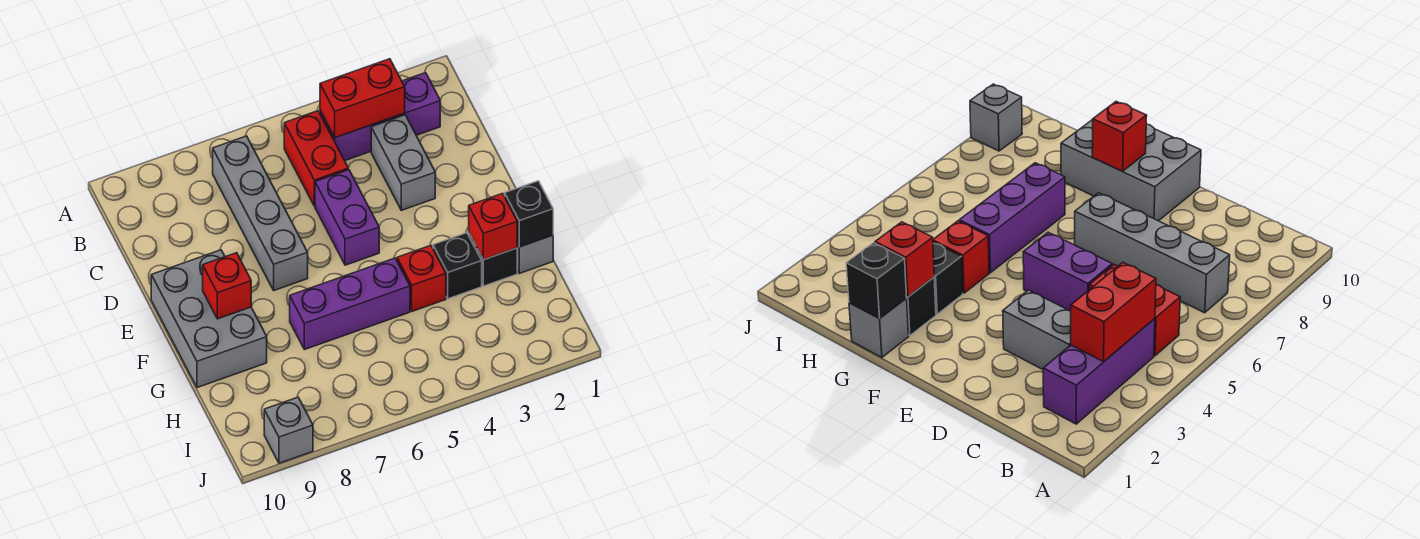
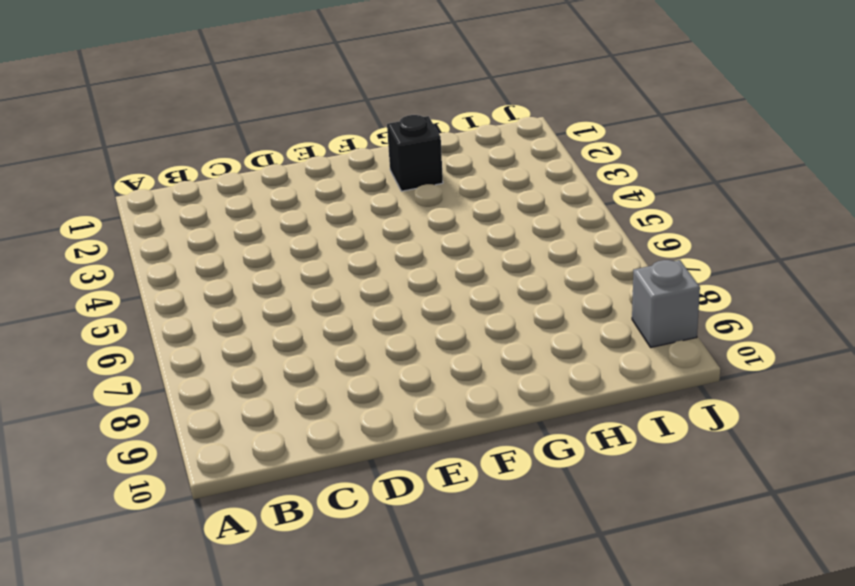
none -> purple 1x3 brick [320,73,440,161]
none -> red 1x2 brick [284,111,348,206]
none -> grey 1x4 brick [213,136,308,290]

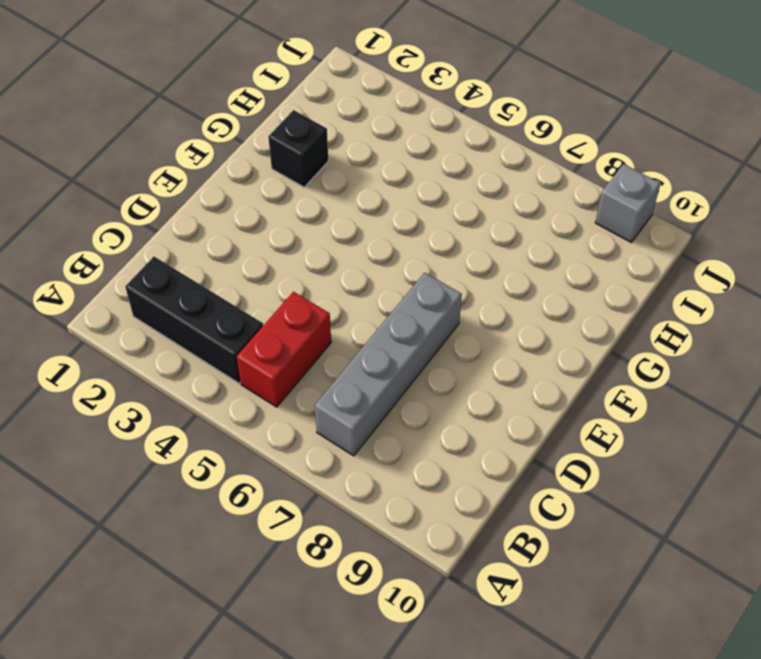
black 1x3 brick [125,257,263,383] -> purple 1x3 brick [320,73,440,161]
none -> grey 1x2 brick [371,115,435,210]
none -> purple 1x2 brick [315,170,379,265]
none -> grey 2x3 brick [151,250,267,388]

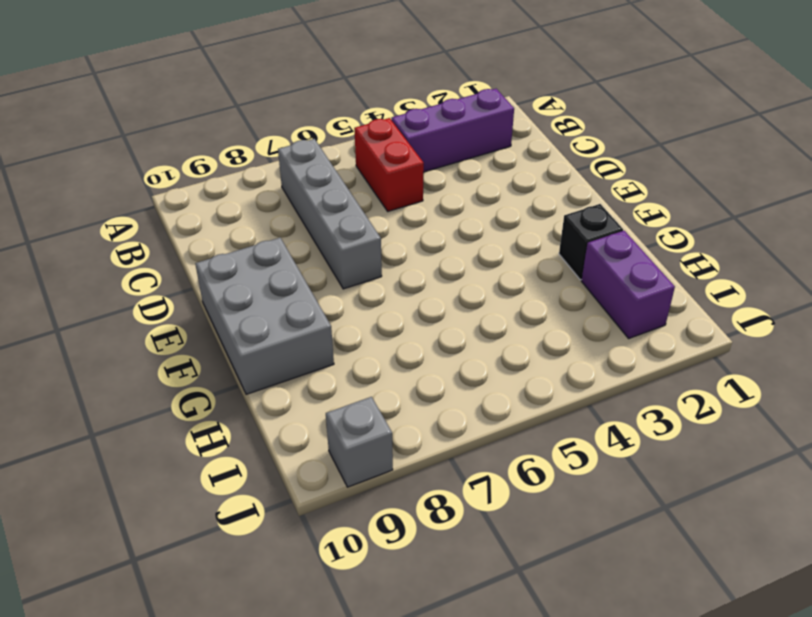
purple 1x2 brick [581,231,675,338] -> purple 1x2 brick moved to [315,170,379,265]
none -> grey 1x2 brick [371,115,435,210]
none -> grey 1x1 brick [517,235,553,273]
none -> black 1x1 brick [433,233,482,299]

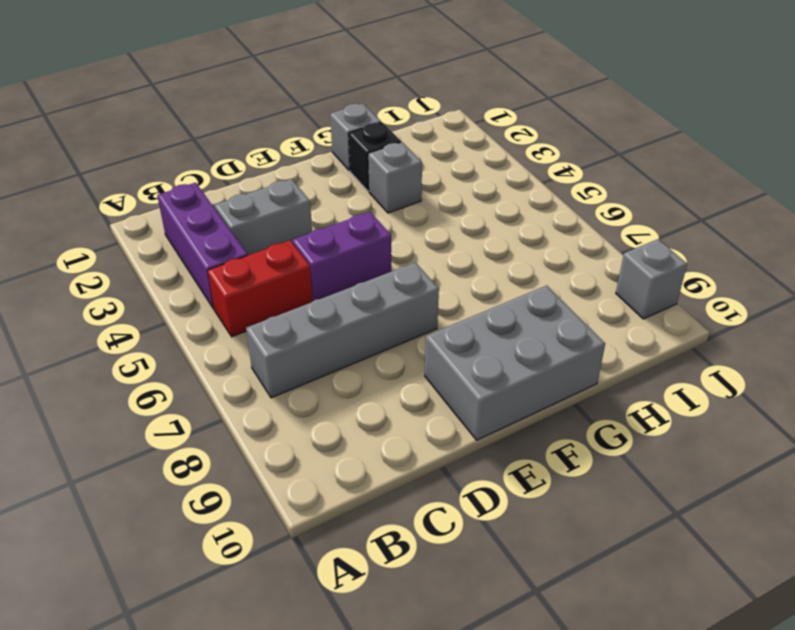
grey 1x1 brick [368,142,422,213] -> black 1x1 brick [433,233,482,299]
none -> red 1x1 brick [397,245,446,311]
none -> purple 1x3 brick [290,258,410,350]
none -> red 1x2 brick [320,59,405,138]

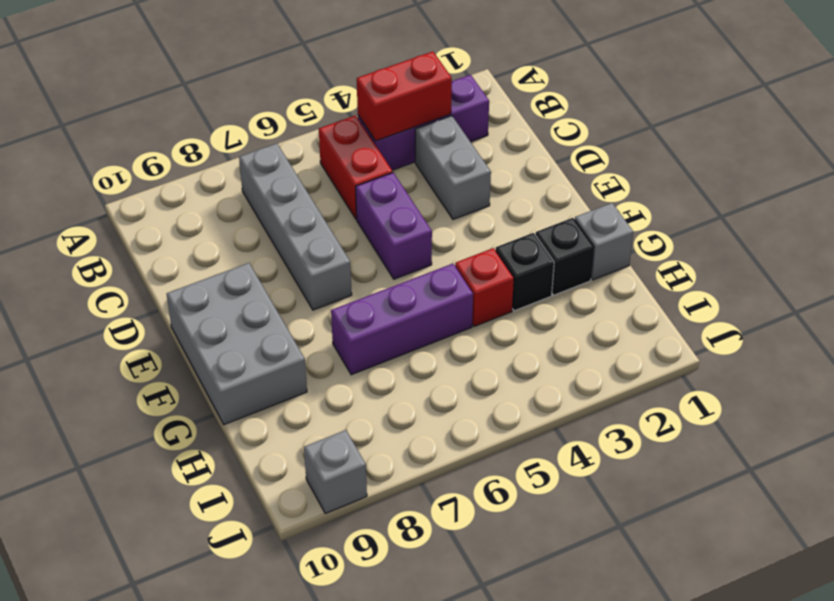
none -> red 1x1 brick [203,253,251,319]
none -> black 1x1 brick [505,181,553,247]
none -> red 1x1 brick [469,193,517,260]

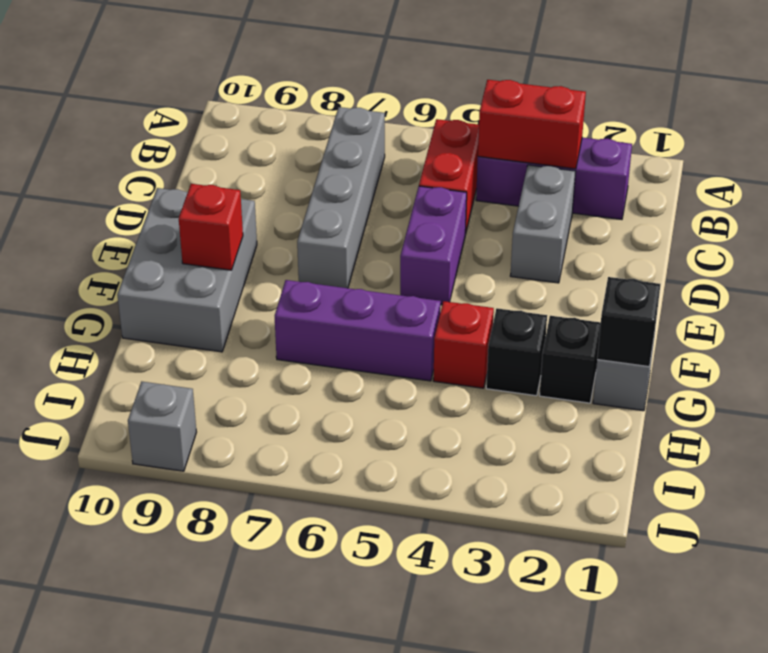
none -> red 1x1 brick [469,193,517,260]

